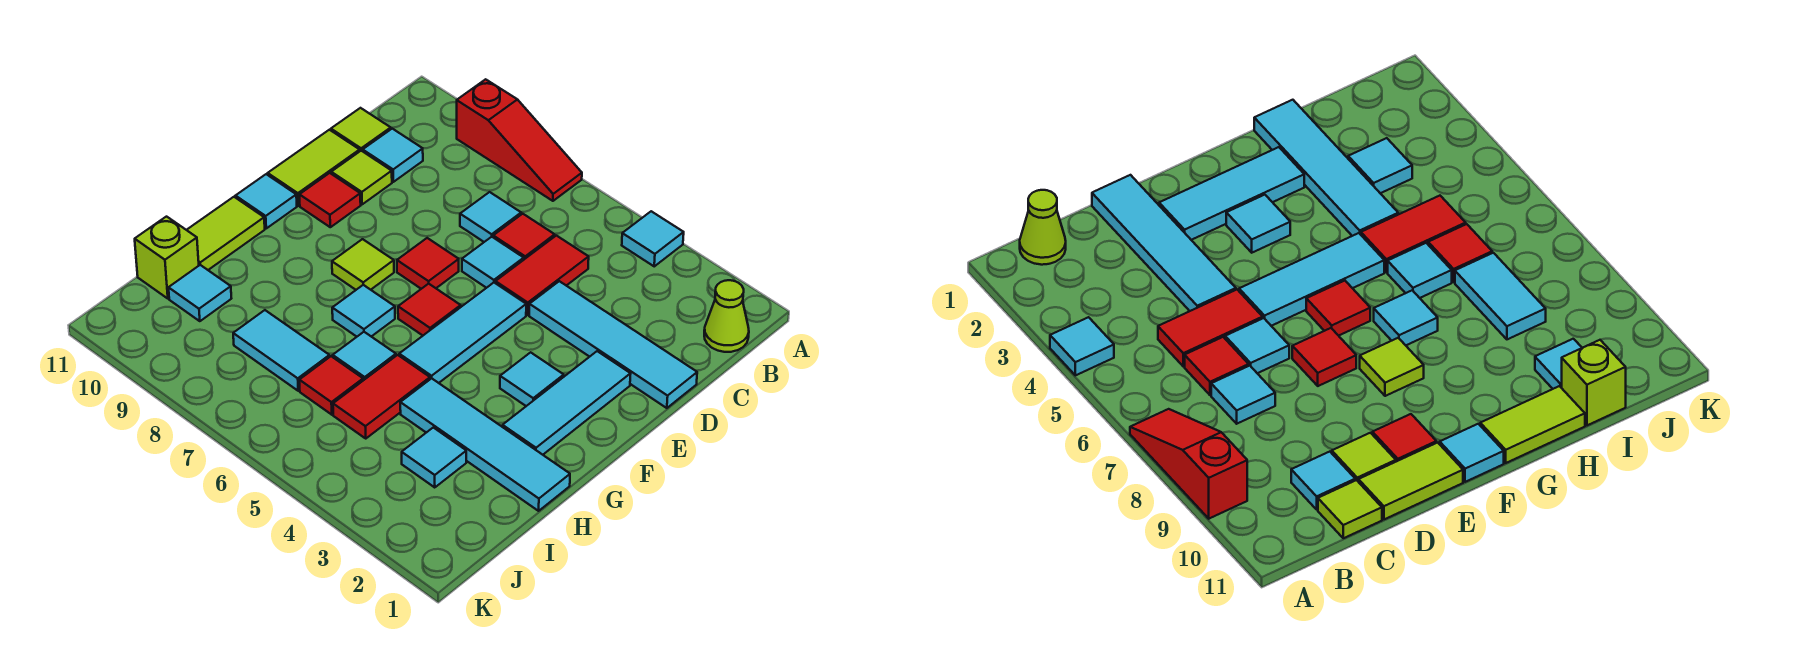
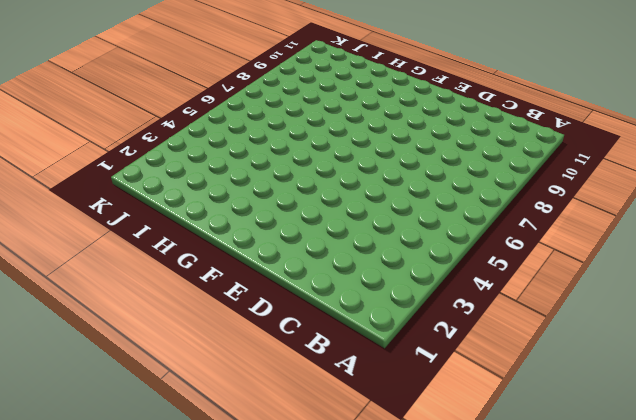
none -> cyan 1x1 tile [622,211,684,266]
none -> red 1x3 slope [457,79,582,201]
none -> lime 1x1 cone [704,280,749,352]
none -> red 1x2 tile [495,236,589,315]

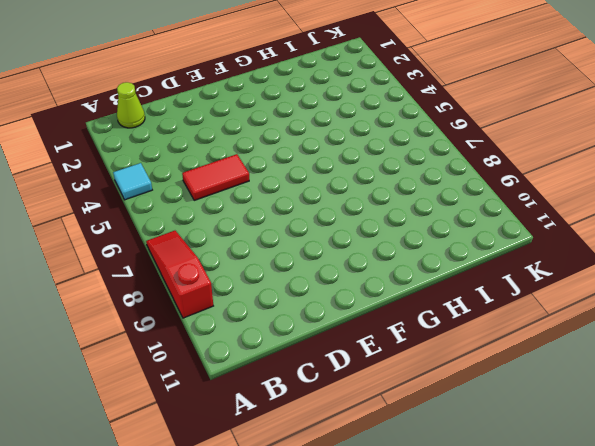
none -> red 1x1 tile [493,214,555,259]
none -> cyan 1x1 tile [460,192,521,242]
none -> cyan 1x1 tile [363,129,423,182]
none -> lime 1x1 tile [331,108,391,151]

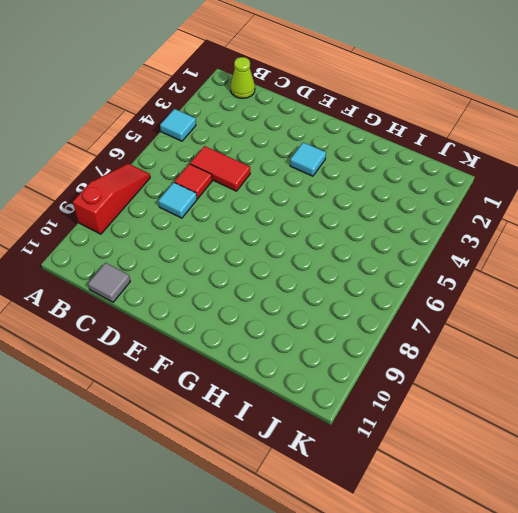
grey 1x1 tile [88,263,130,302] -> lime 1x1 tile [331,108,391,151]
none -> cyan 1x1 tile [363,129,423,182]
none -> cyan 1x4 tile [529,281,697,408]
none -> cyan 1x1 tile [462,237,524,288]
none -> lime 1x1 tile [331,151,392,204]

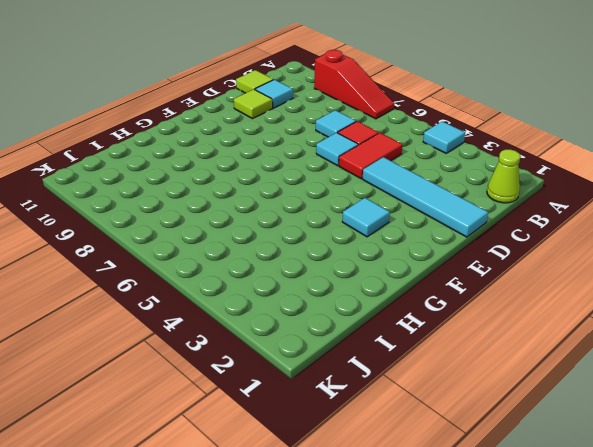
none -> lime 1x2 tile [268,130,360,206]
none -> cyan 1x3 tile [502,351,630,455]
none -> cyan 1x3 tile [399,283,526,383]
none -> red 1x1 tile [397,238,459,289]

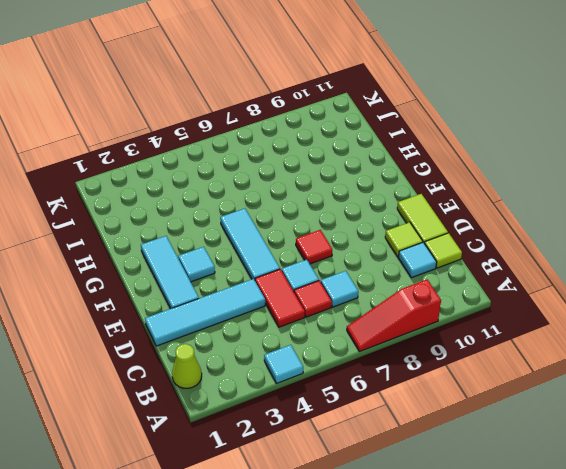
none -> red 1x1 tile [299,173,361,227]
none -> red 1x1 tile [398,284,461,335]
none -> lime 1x1 tile [332,239,394,290]
none -> cyan 1x1 tile [236,174,297,228]

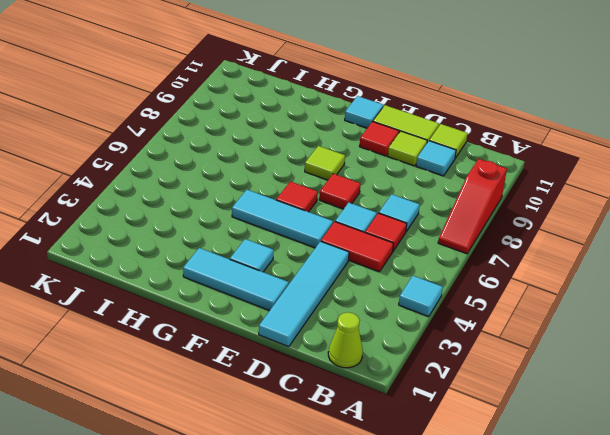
none -> cyan 1x1 tile [332,285,395,337]
none -> lime 1x2 tile [187,197,265,270]
none -> cyan 1x4 tile [400,378,570,511]
none -> red 1x2 tile [333,355,430,438]

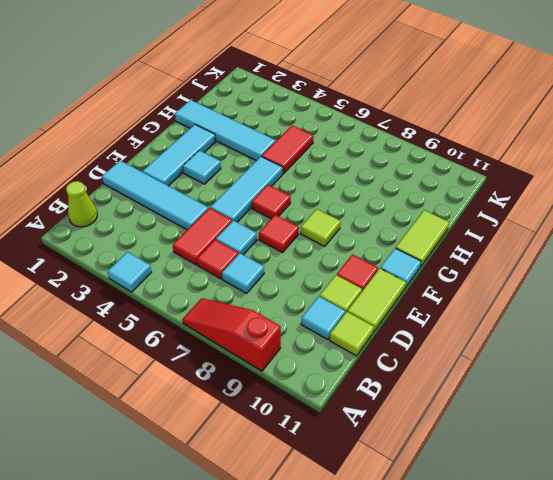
none -> cyan 1x1 tile [332,285,395,337]
none -> cyan 1x1 tile [333,332,396,380]
none -> cyan 1x1 tile [402,428,466,488]
none -> red 1x1 tile [299,356,363,415]

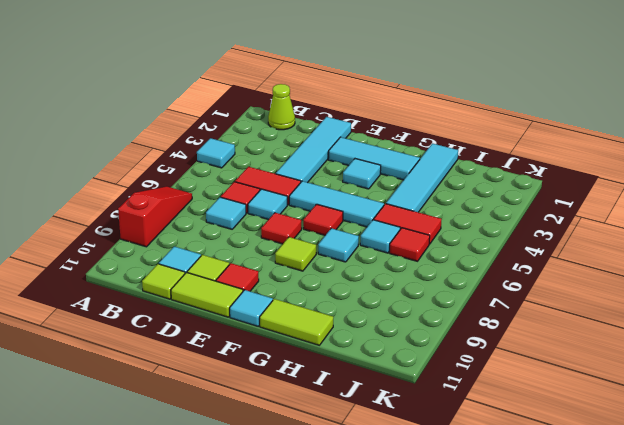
none -> cyan 1x1 tile [402,428,466,488]
none -> cyan 1x2 tile [233,310,330,391]
none -> cyan 1x1 tile [169,265,231,321]
none -> lime 1x1 brick [135,217,199,298]

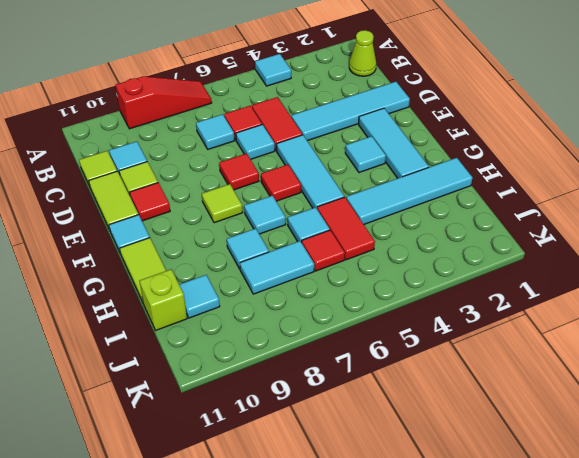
cyan 1x1 tile [227,228,269,269] -> cyan 1x1 tile moved to [402,428,466,488]

